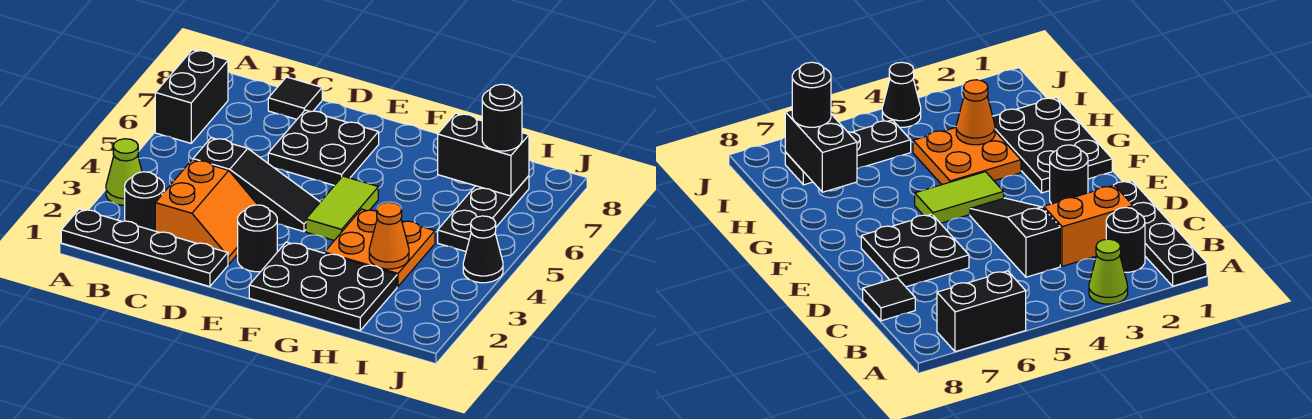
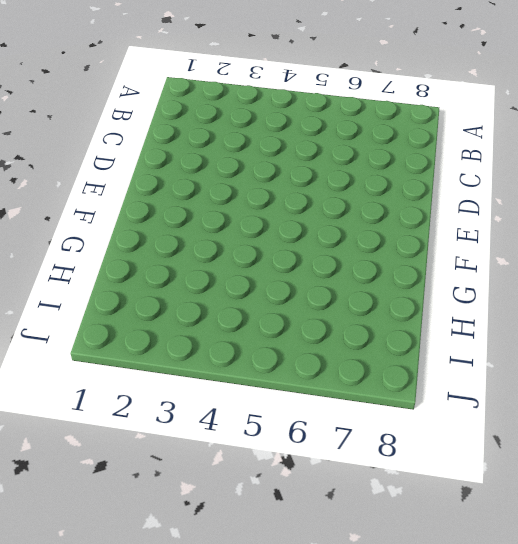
none -> black 1x4 plate [61,209,228,287]
none -> lime 1x1 cone [106,139,142,205]
none -> black 1x2 brick [155,50,228,143]

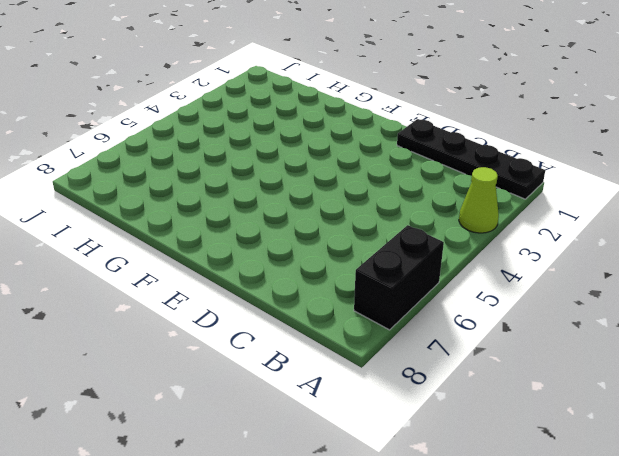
none -> black 1x1 round brick [125,172,164,231]
none -> orange 2x2 slope [155,160,257,265]
none -> black 1x3 slope [193,138,320,232]

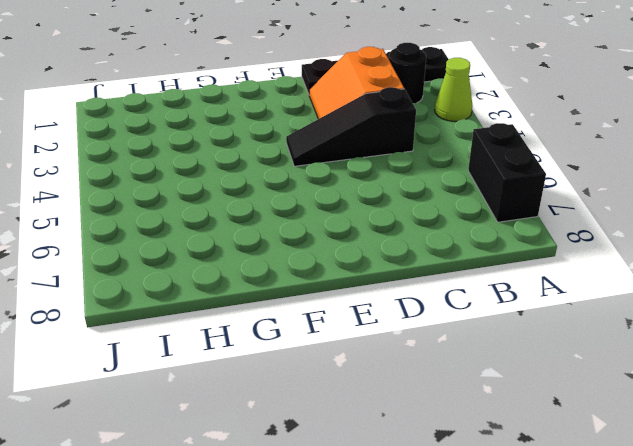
none -> black 1x1 tile [268,77,322,119]
none -> black 2x2 plate [268,110,379,186]
none -> black 1x1 round brick [238,205,277,272]

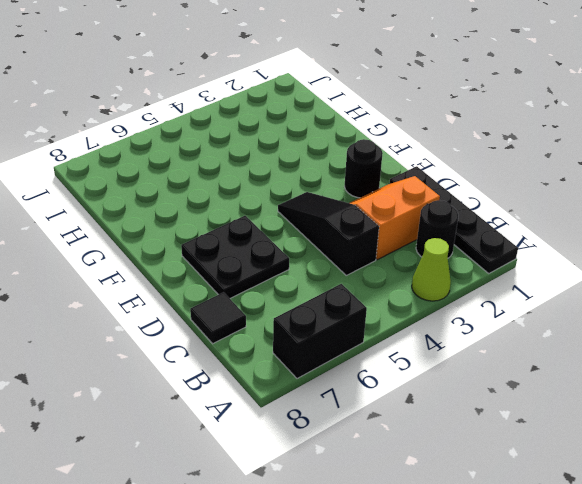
none -> black 2x3 plate [249,242,397,331]
none -> lime 1x2 tile [306,176,378,240]
none -> orange 2x2 plate [325,209,435,287]

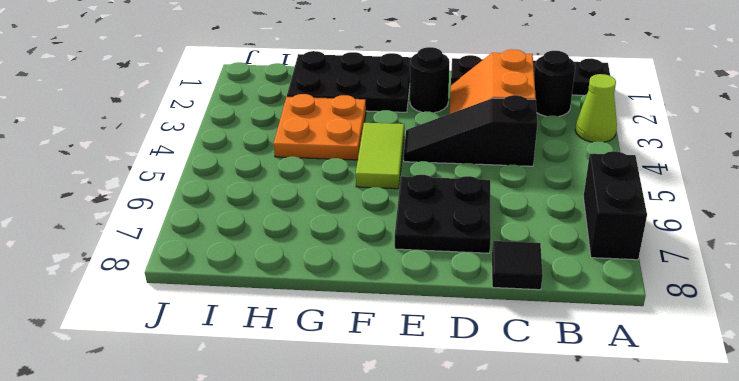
none -> black 1x3 plate [438,176,529,251]
none -> black 1x1 cone [463,216,503,283]
none -> orange 1x1 cone [369,202,409,269]

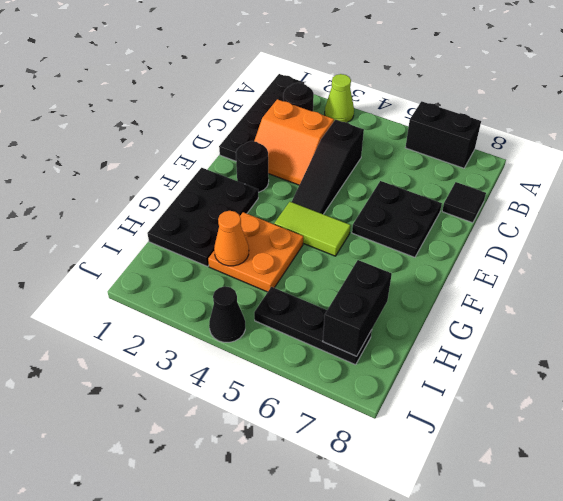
none -> black 1x1 round brick [482,84,522,151]

